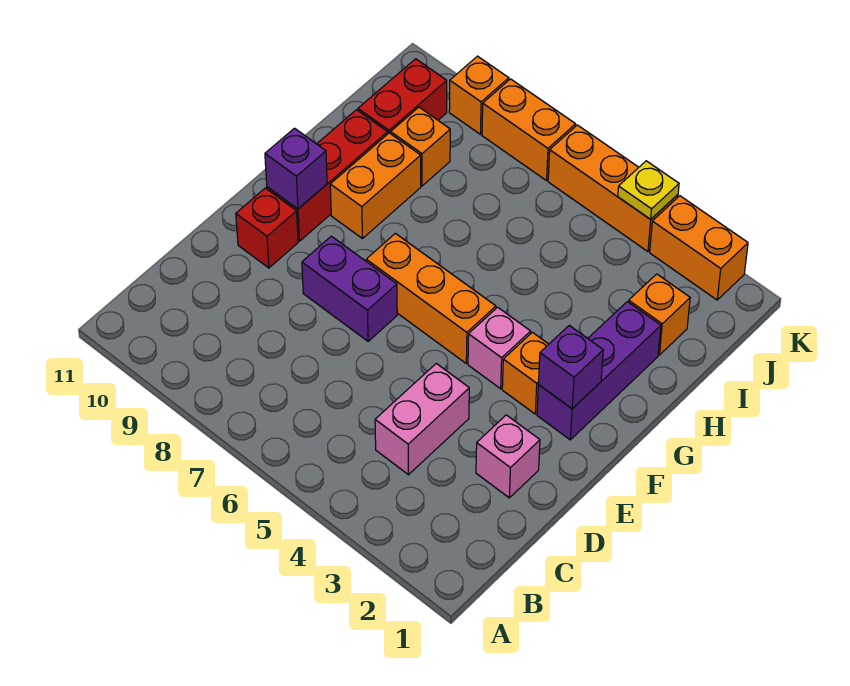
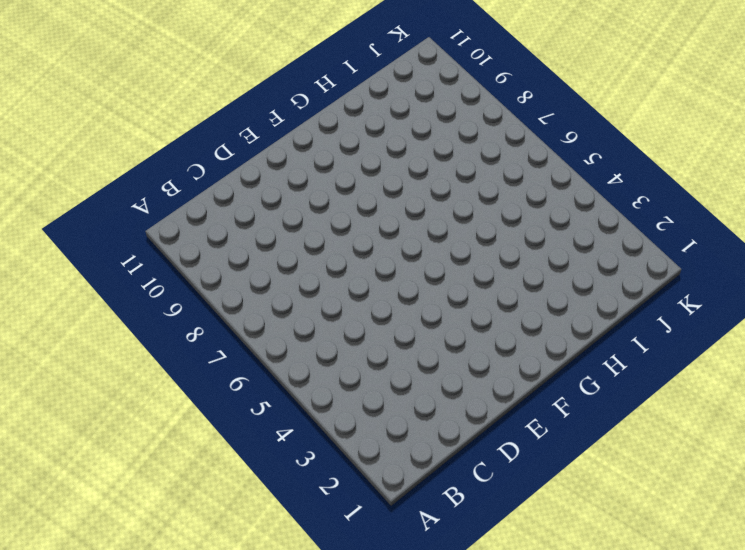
none -> pink 1x2 brick [375,364,469,475]
none -> pink 1x1 brick [476,415,540,498]
none -> purple 1x2 brick [302,236,397,341]

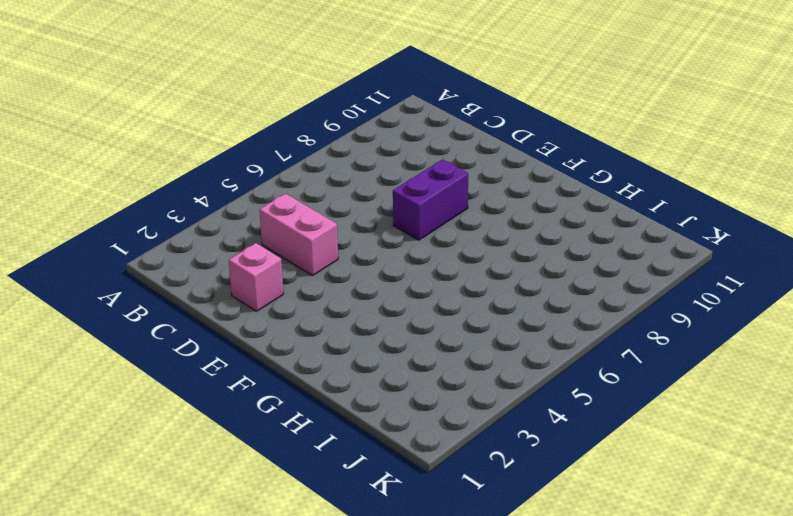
none -> red 1x1 brick [236,188,298,268]
none -> purple 1x3 brick [537,302,661,440]
none -> orange 1x1 brick [502,332,549,414]

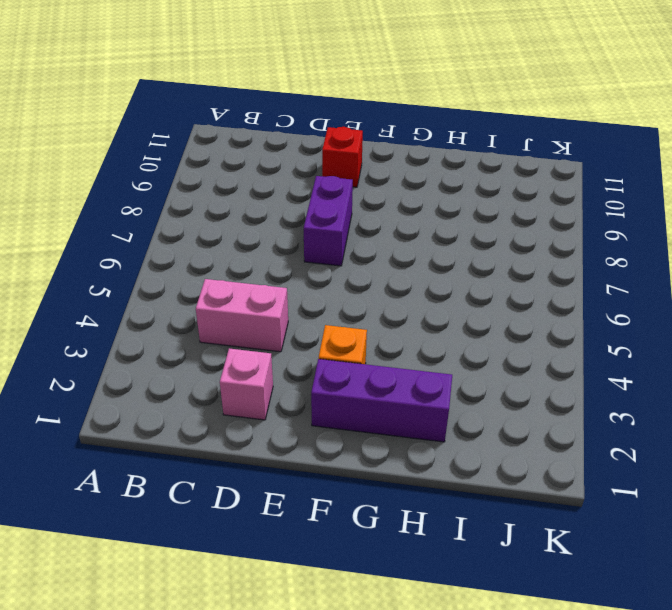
none -> pink 1x1 brick [468,307,531,389]
none -> orange 1x3 brick [366,233,496,363]
none -> red 1x3 brick [267,110,388,241]

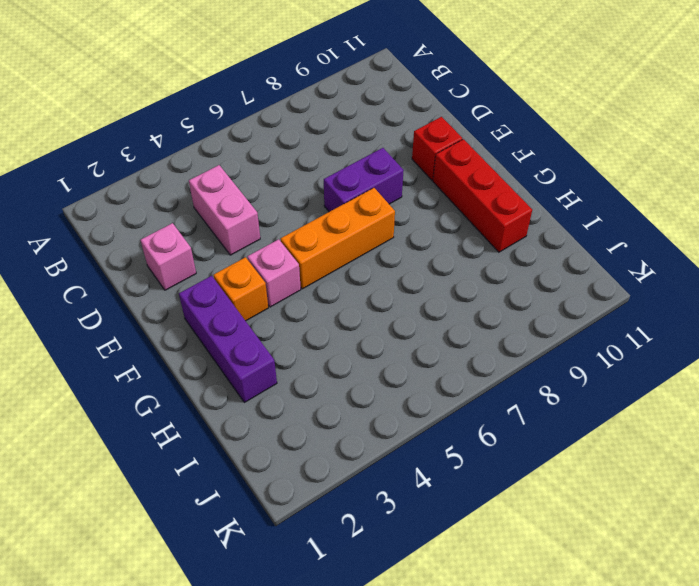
none -> orange 1x2 brick [330,133,421,239]
none -> orange 1x1 brick [629,274,690,355]
none -> orange 1x1 brick [391,107,450,186]

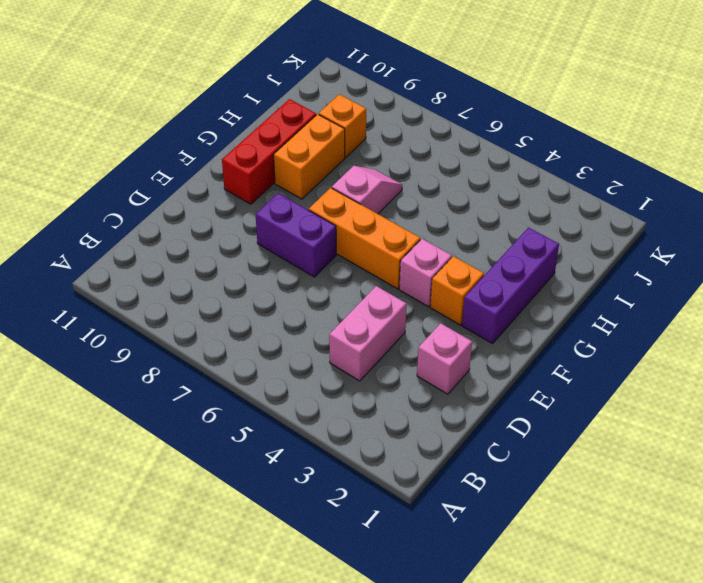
pink 1x2 slope [332,166,402,214] -> none
none -> red 1x1 brick [236,188,298,268]
none -> orange 1x1 brick [629,274,690,355]
none -> red 1x2 brick [358,59,447,134]

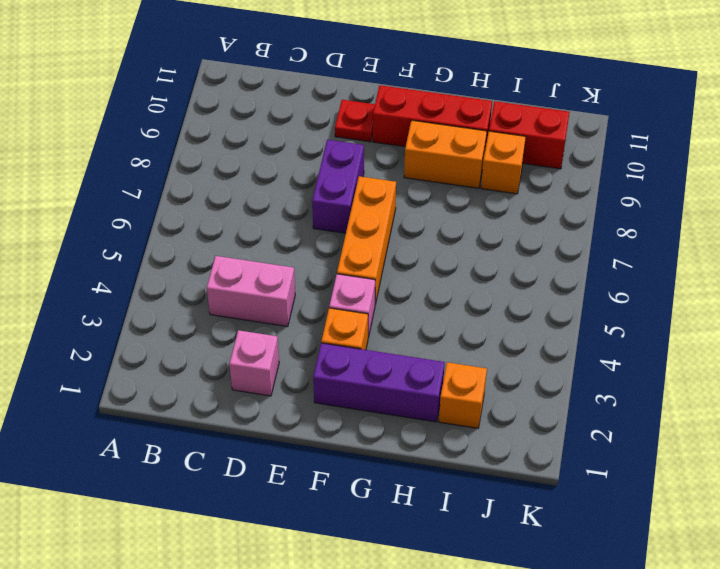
red 1x1 plate [335,100,375,142] -> red 1x1 brick [236,188,298,268]
none -> orange 1x2 brick [650,196,748,300]
none -> orange 1x3 brick [548,125,678,252]
none -> orange 1x2 brick [482,79,576,181]

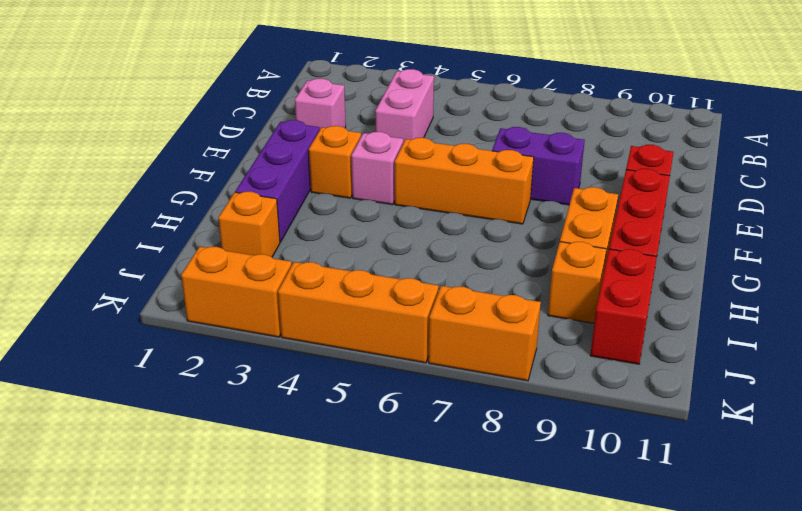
none -> orange 1x1 brick [449,56,509,134]
none -> purple 1x1 brick [538,325,603,409]
none -> purple 1x1 brick [265,128,327,209]

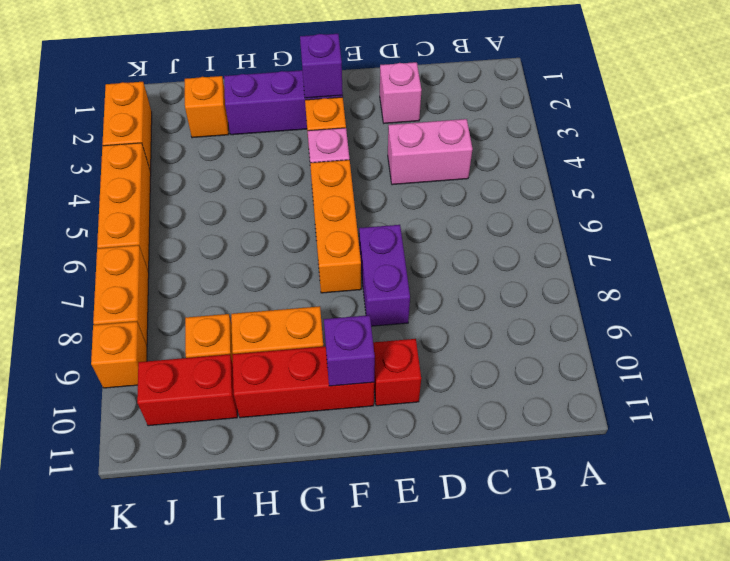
none -> yellow 1x1 plate [618,161,679,219]

